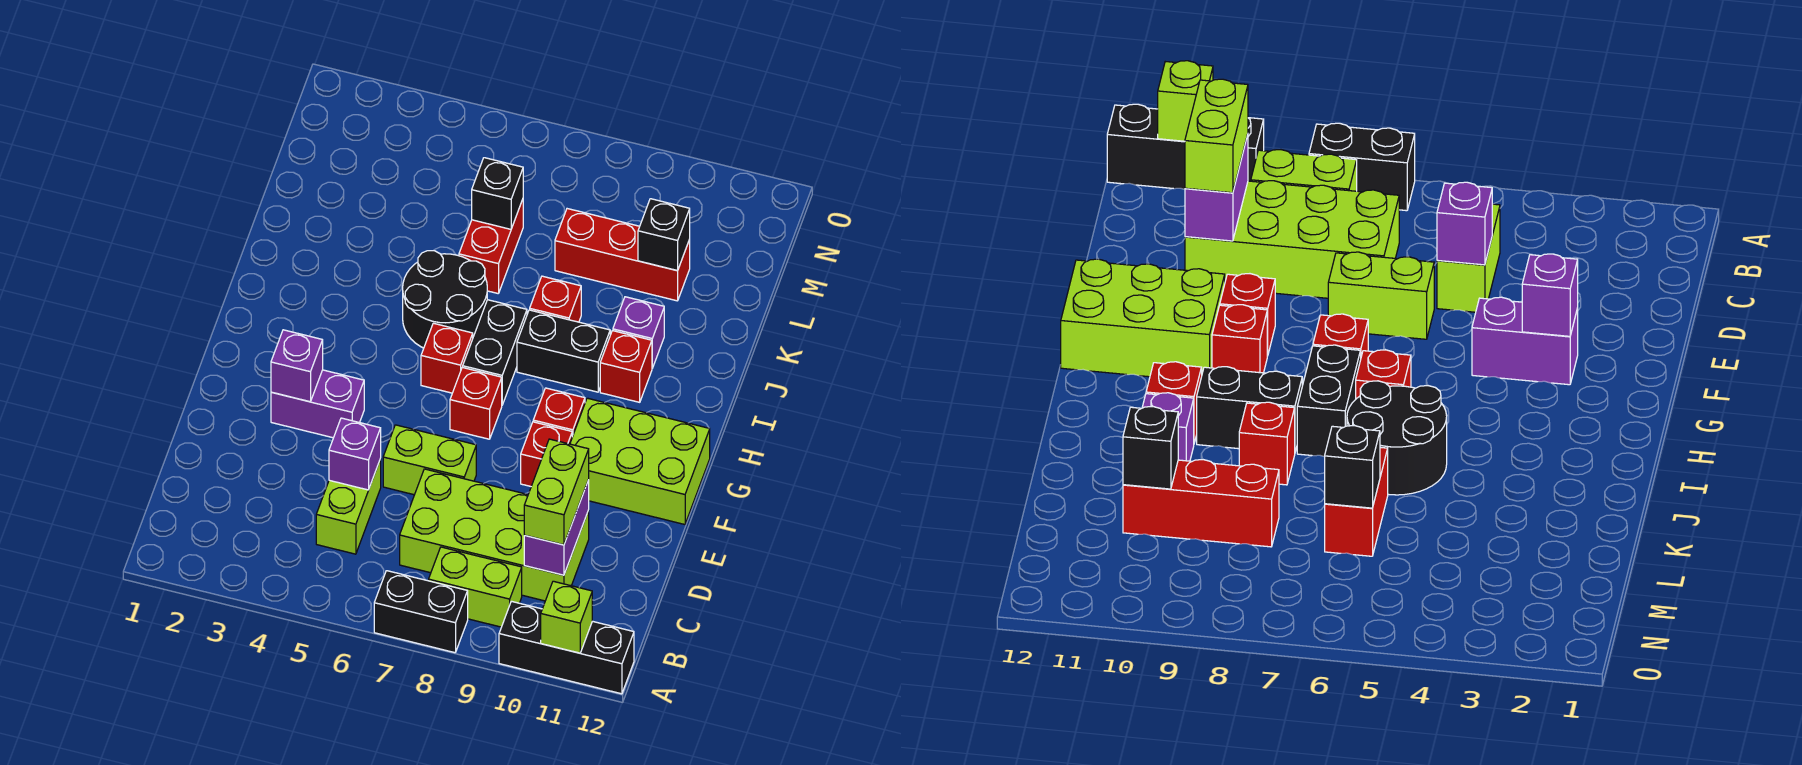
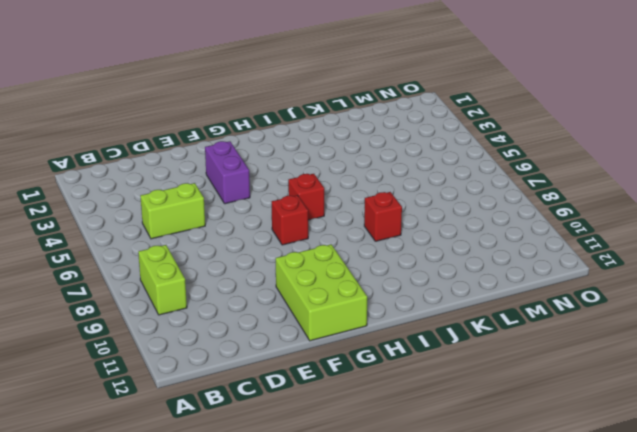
none -> black 1x2 brick [374,571,468,653]
none -> black 1x3 brick [499,601,634,694]
none -> lime 2x4 brick [400,469,589,601]

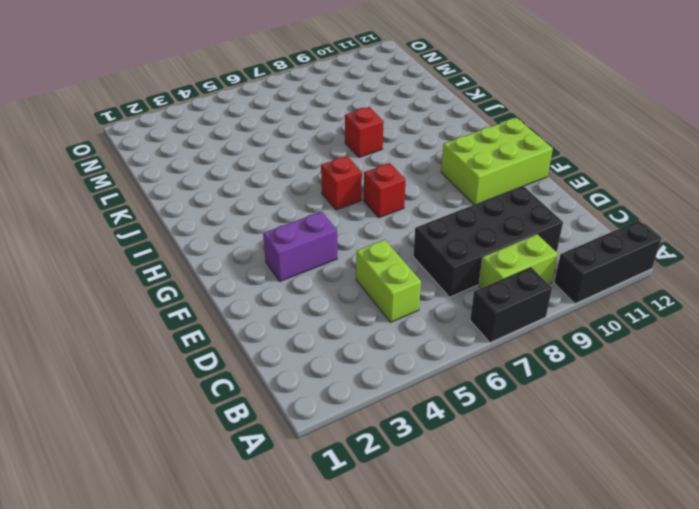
black 2x4 brick [413,186,563,297] -> lime 2x4 brick [400,469,589,601]
none -> lime 1x2 brick [383,425,476,495]
none -> red 1x1 brick [521,422,572,486]
none -> red 1x1 brick [533,388,585,437]

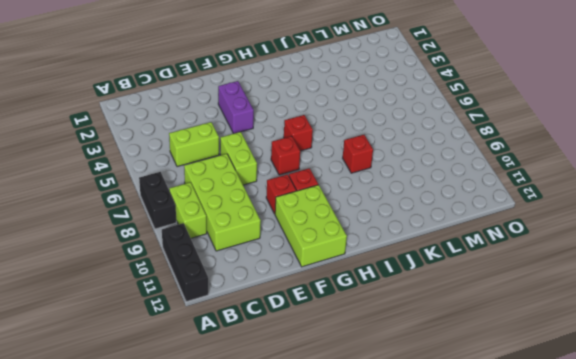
none -> black 1x2 brick [463,300,527,405]
none -> black 2x2 round brick [403,251,487,348]
none -> black 1x2 brick [517,310,610,392]

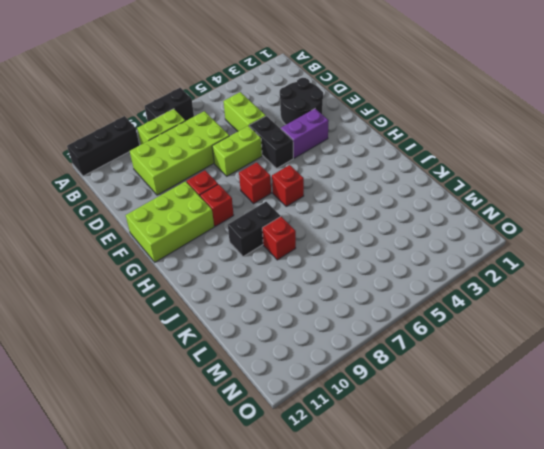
black 2x2 round brick [280,78,323,125] -> black 2x2 round brick moved to [403,251,487,348]
black 1x2 brick [249,116,293,169] -> black 1x2 brick moved to [463,300,527,405]
none -> red 1x1 brick [600,331,652,402]
none -> purple 1x1 brick [613,297,664,368]
none -> red 1x2 brick [459,199,523,293]

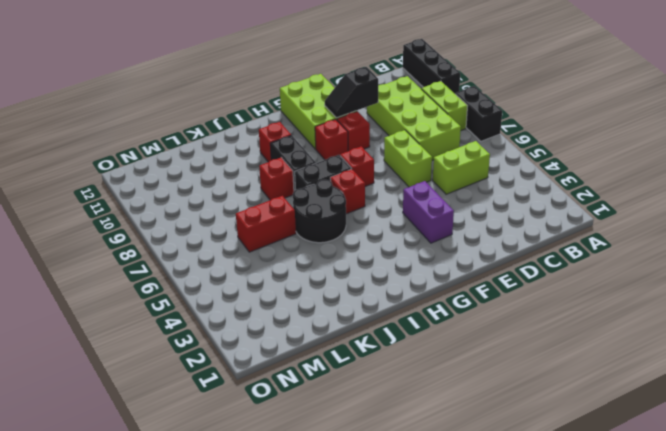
black 1x2 slope [325,67,378,118] -> none
none -> purple 1x1 brick [613,297,664,368]
none -> red 1x3 brick [555,209,690,301]
none -> lime 1x1 brick [541,581,592,653]

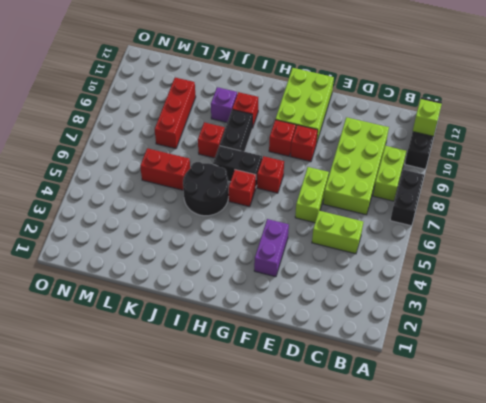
none -> purple 1x2 brick [524,480,589,575]
none -> purple 1x1 brick [329,418,381,490]
none -> purple 1x1 brick [271,330,323,402]

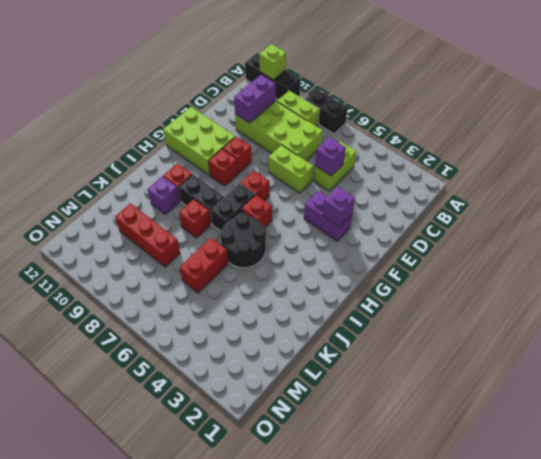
none -> black 1x1 brick [472,158,523,229]
none -> black 1x1 brick [638,199,690,271]
none -> lime 1x2 brick [524,439,589,545]

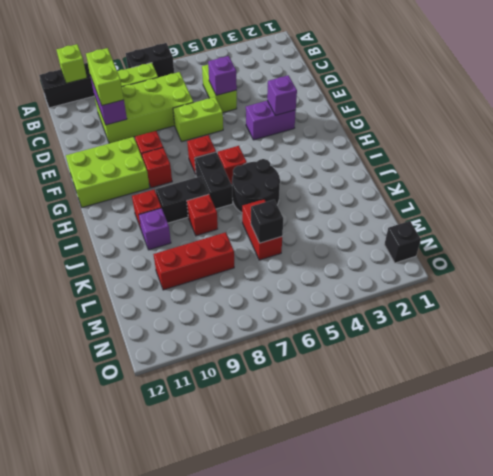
black 1x1 brick [384,221,421,263] -> black 1x1 brick moved to [638,199,690,271]

